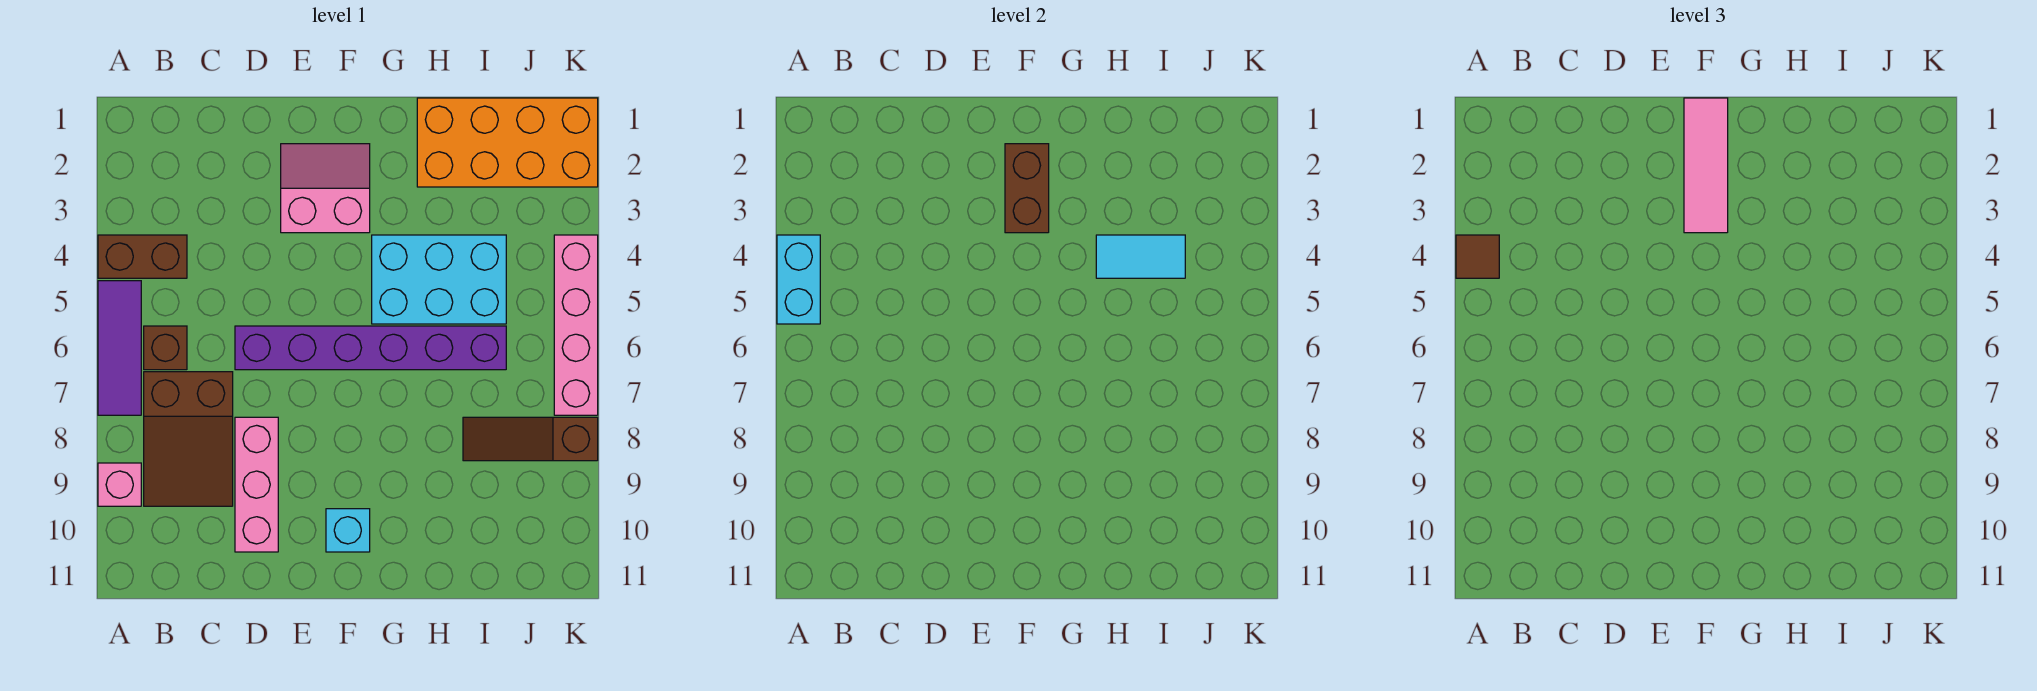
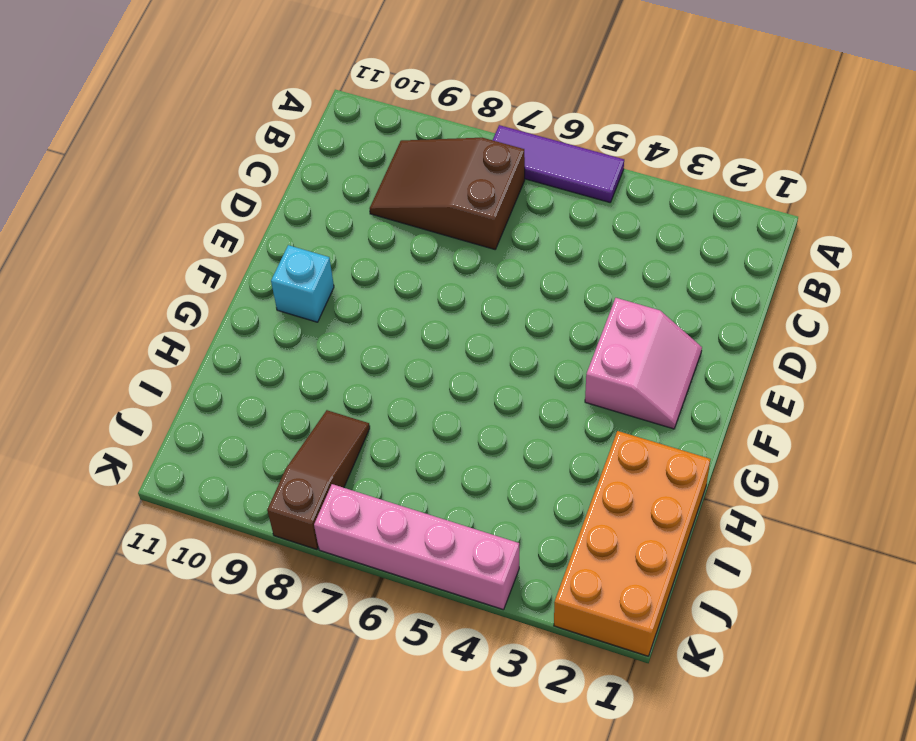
none -> brown 1x2 brick [98,235,187,278]
none -> pink 1x1 brick [98,463,141,506]
none -> brown 1x1 brick [144,326,187,370]

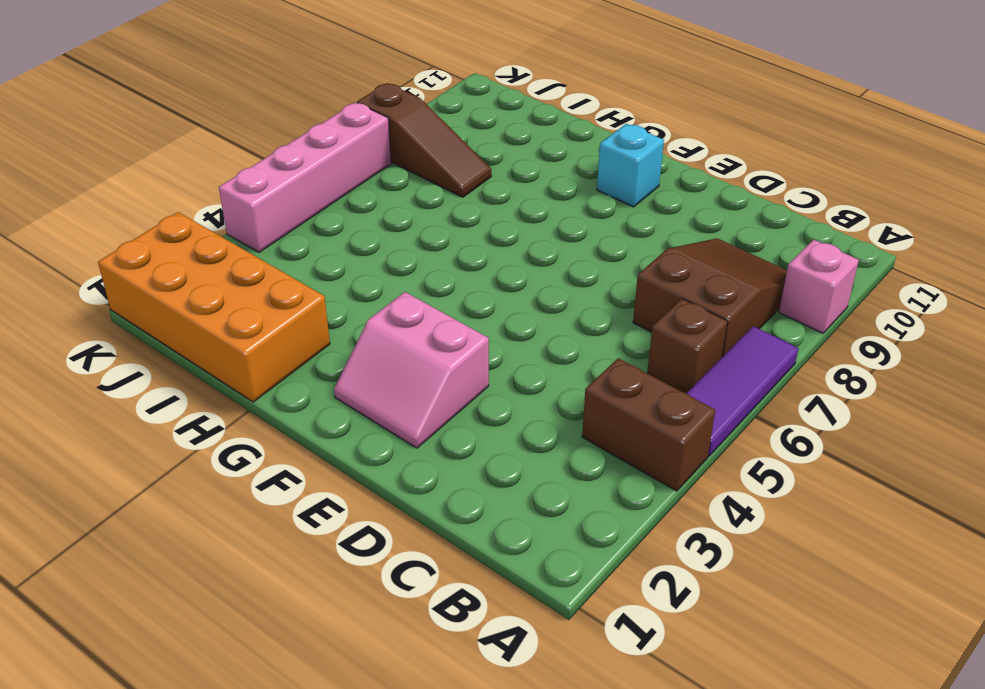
none -> purple 1x6 brick [235,326,506,370]
none -> pink 1x3 brick [235,417,278,552]
none -> cyan 2x3 brick [372,235,506,324]

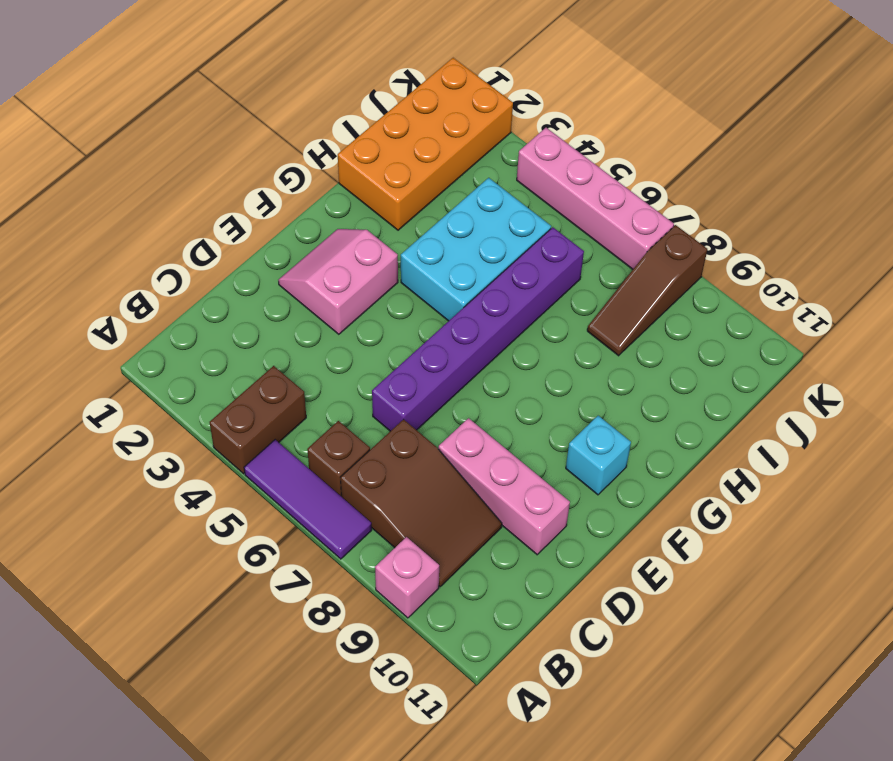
none -> cyan 1x2 brick [777,235,820,324]
none -> brown 1x2 brick [1005,144,1049,233]
none -> cyan 1x2 tile [1096,235,1185,278]

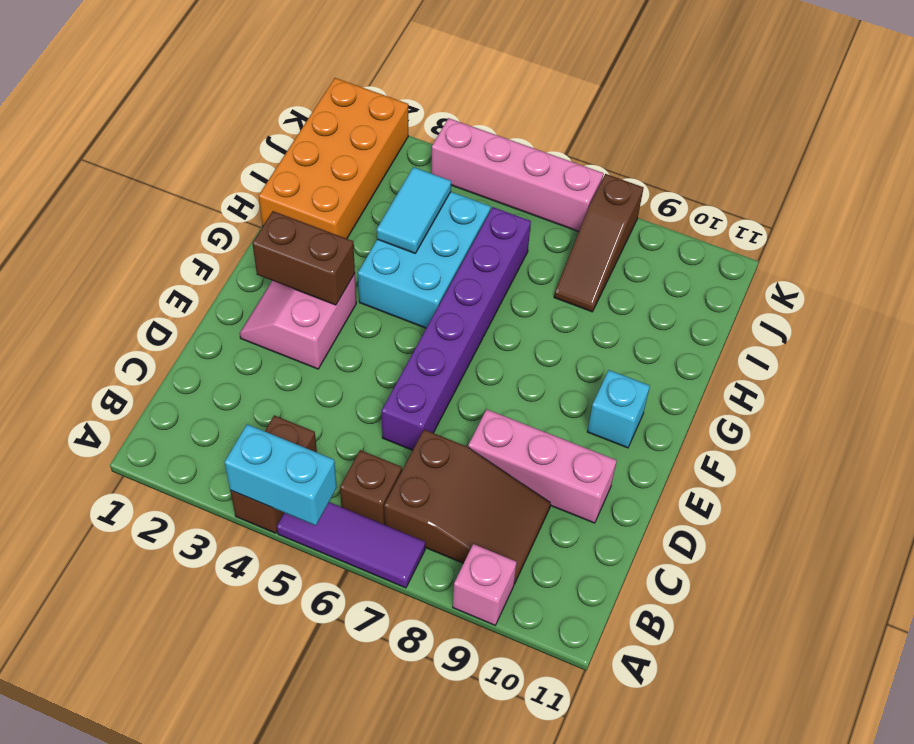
none -> brown 1x1 tile [1456,235,1499,278]
none -> pink 1x3 tile [1684,98,1728,233]

